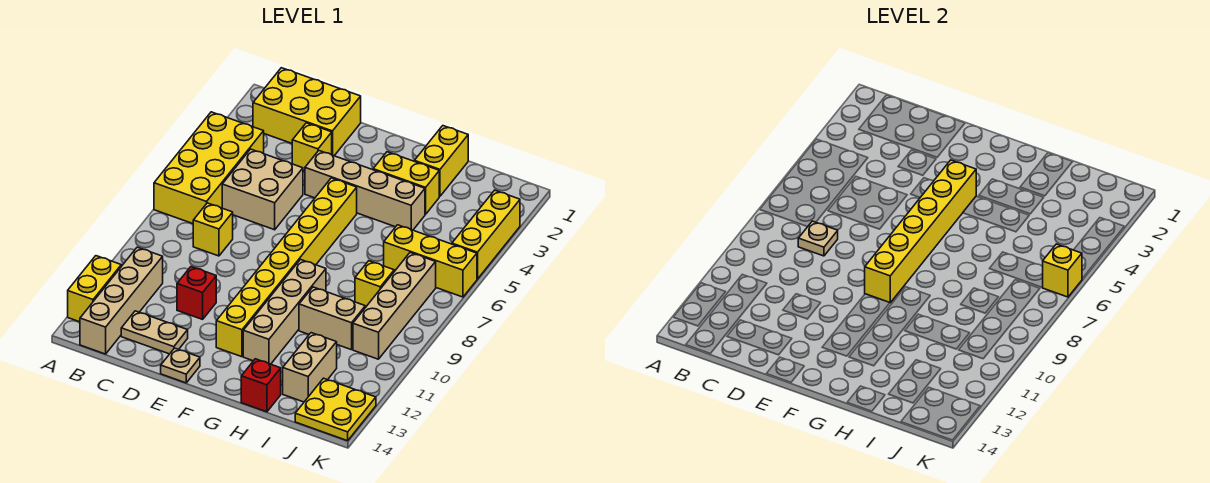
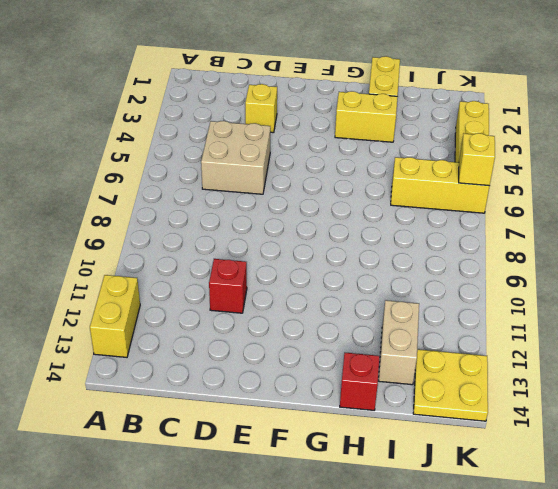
none -> yellow 2x4 brick [154,112,264,224]
none -> yellow 2x3 brick [253,68,361,156]
none -> tan 1x4 brick [80,247,163,354]

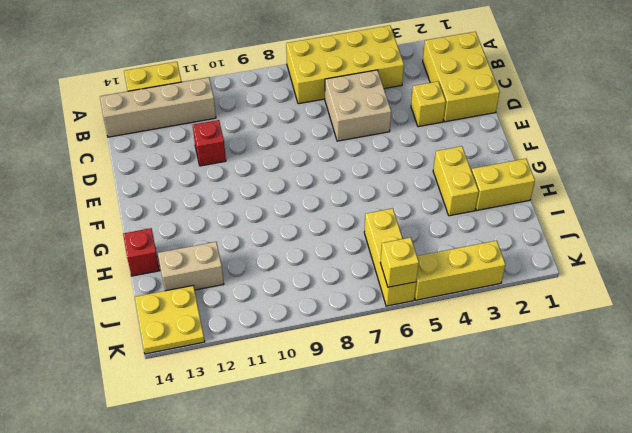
none -> yellow 1x1 brick [193,203,233,256]
none -> tan 1x2 plate [121,311,188,354]
none -> tan 1x4 brick [305,151,425,230]

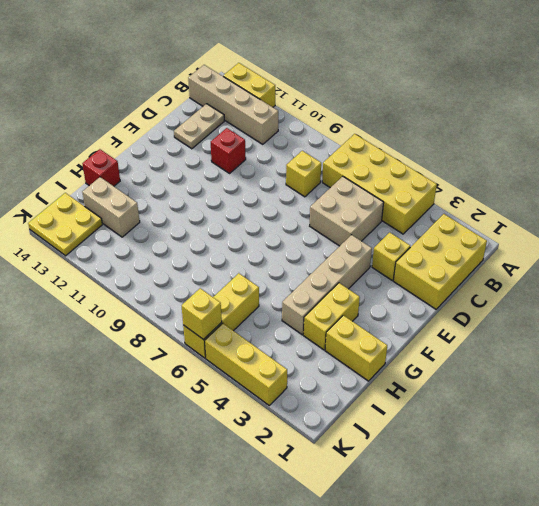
none -> tan 1x1 plate [161,348,200,383]
none -> yellow 1x8 brick [216,178,357,357]
none -> tan 1x4 brick [243,260,326,364]

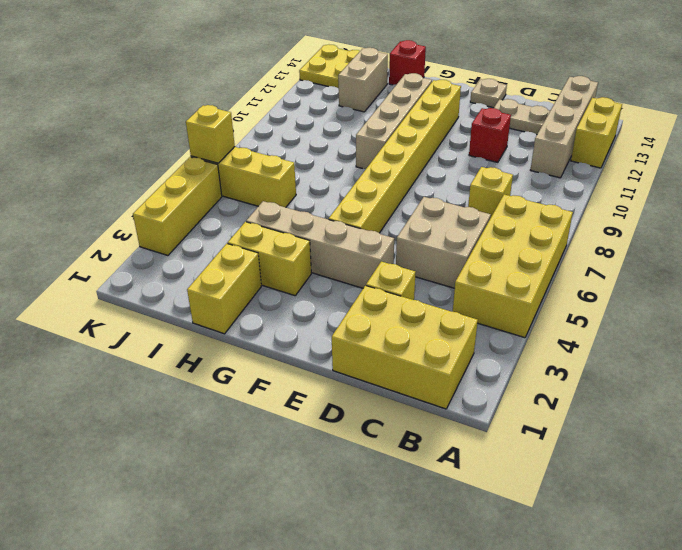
none -> tan 1x2 brick [299,287,365,350]
none -> yellow 1x1 brick [355,261,394,308]
none -> tan 1x4 brick [353,253,436,359]

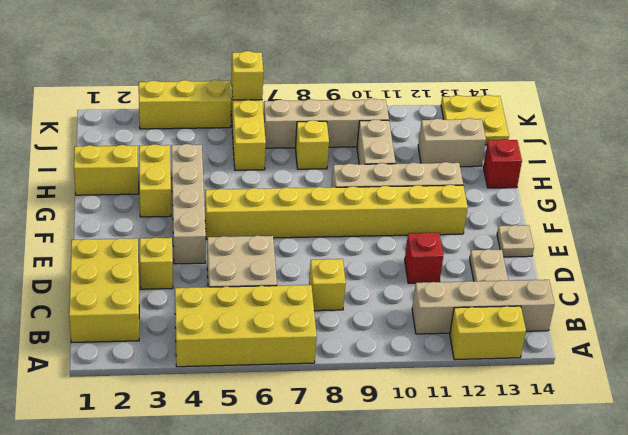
none -> tan 1x1 plate [798,221,838,256]
none -> yellow 1x6 brick [865,160,976,303]

